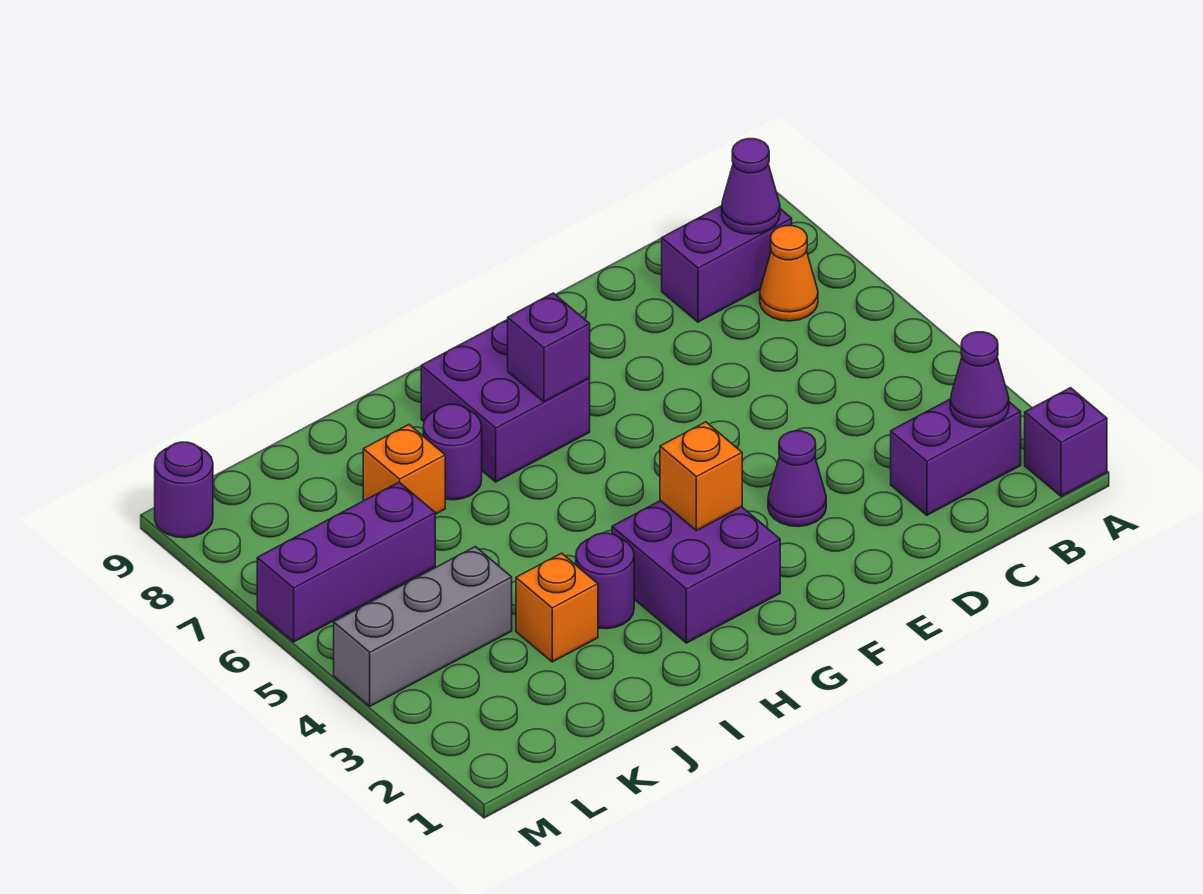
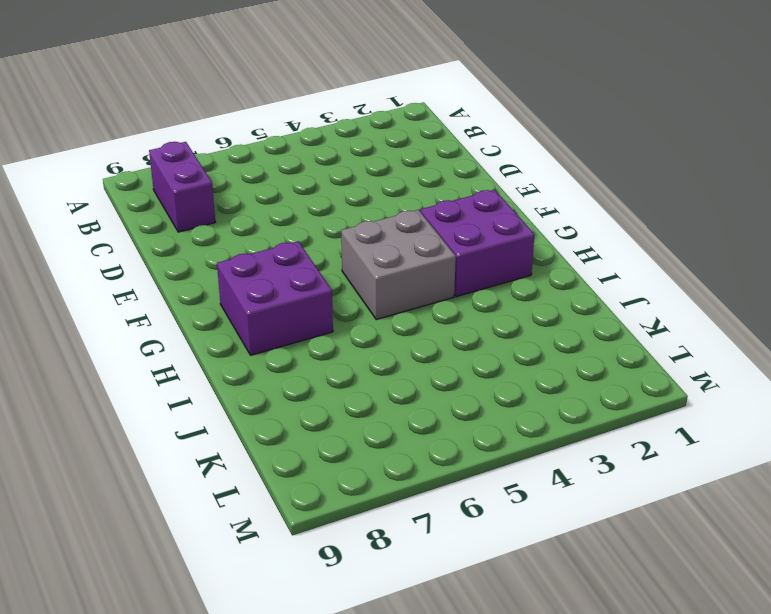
grey 2x2 brick [341,210,456,320] -> none
none -> purple 1x1 brick [1025,388,1107,496]
none -> purple 1x2 brick [891,399,1021,515]
none -> orange 1x1 cone [760,226,818,321]

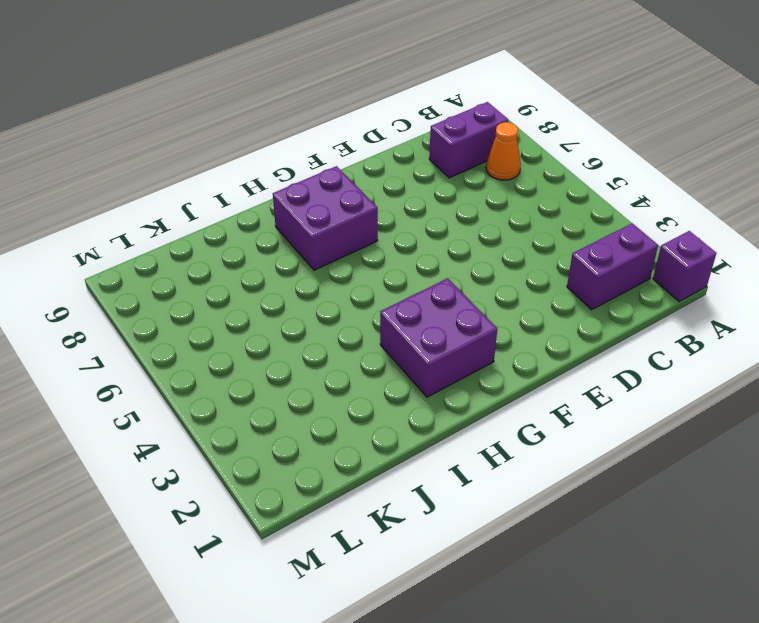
none -> purple 1x1 cone [768,431,826,526]
none -> purple 1x1 round brick [576,533,634,629]
none -> purple 1x1 round brick [423,404,482,500]

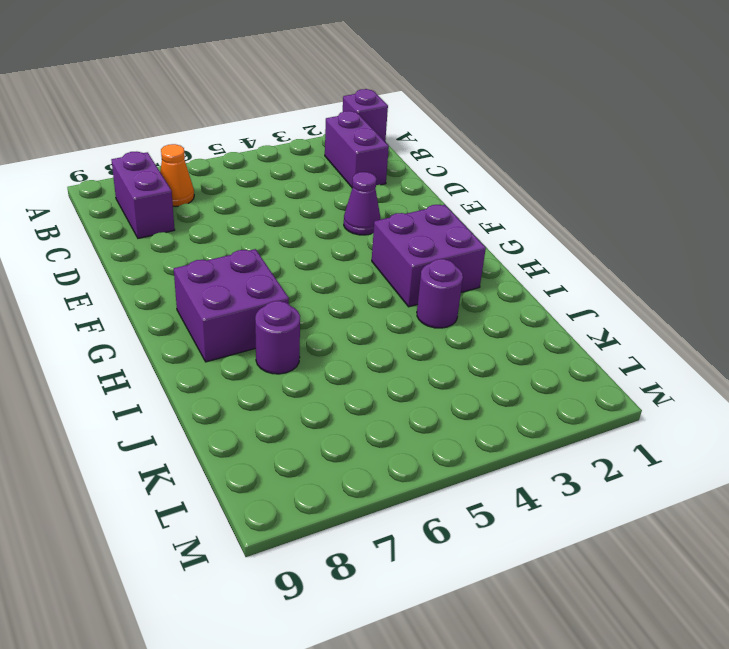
none -> orange 1x1 brick [516,553,598,662]
none -> orange 1x1 brick [363,425,445,514]
none -> grey 1x3 brick [334,547,512,706]

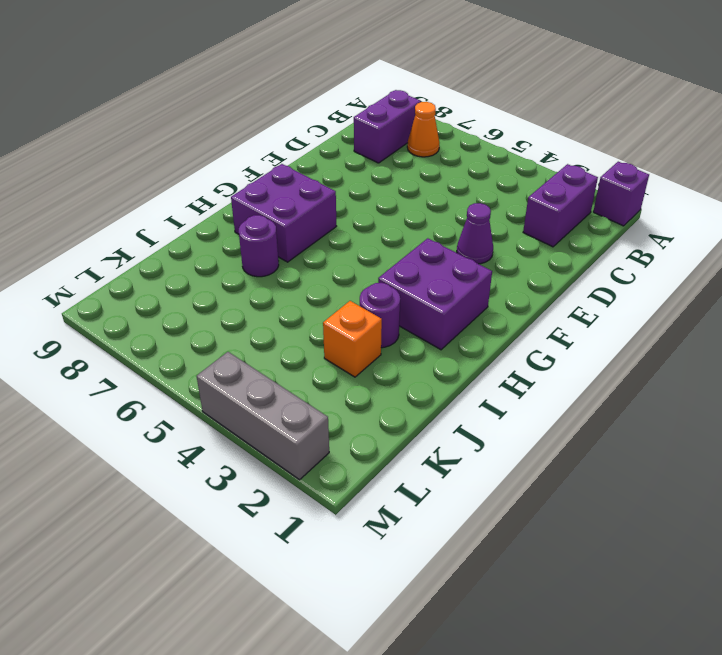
grey 1x3 brick [197,352,329,480] -> grey 1x3 brick turned to [334,547,512,706]
none -> orange 1x1 brick [363,425,445,514]
none -> purple 1x3 brick [257,482,435,642]
none -> purple 1x1 round brick [155,442,213,538]

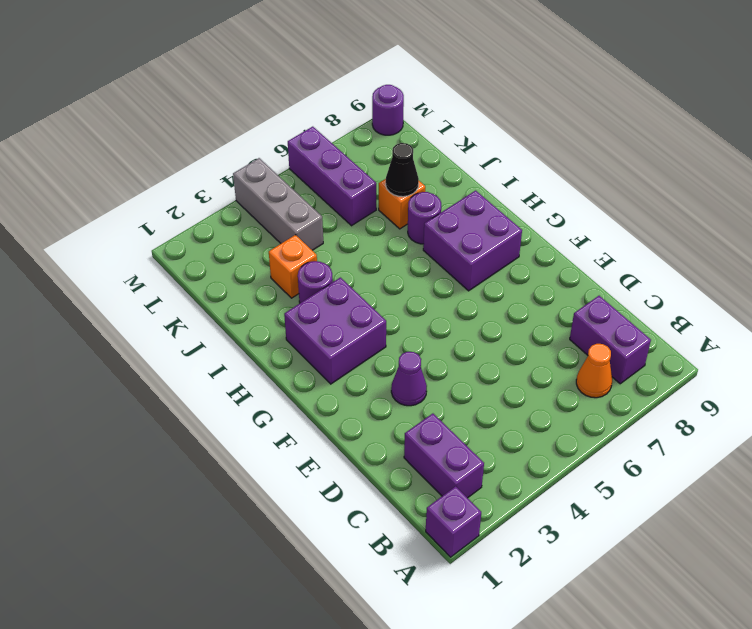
black 1x1 cone [386,143,419,197] -> none
none -> purple 1x1 cone [950,332,1009,427]
none -> purple 1x1 cone [722,139,780,234]
none -> orange 1x1 brick [660,422,742,531]

